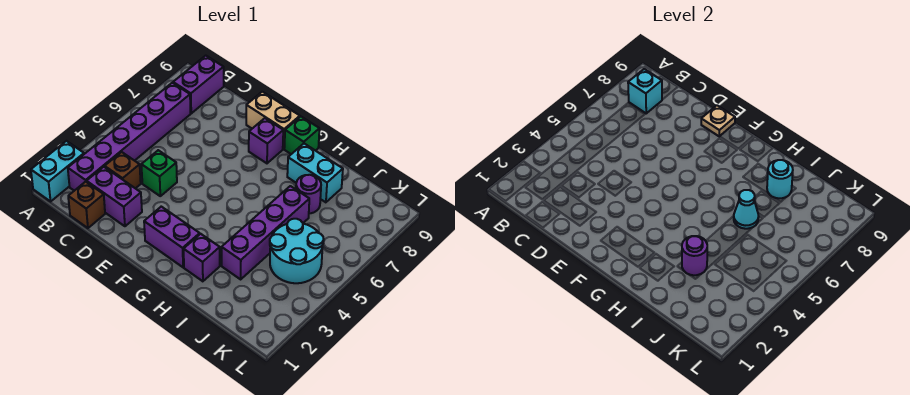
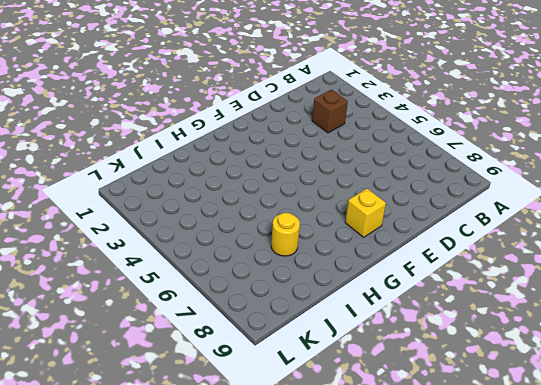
yellow 1x1 brick [345,188,386,237] -> purple 1x1 brick [249,118,283,163]
yellow 1x1 round brick [271,213,300,256] -> purple 1x1 round brick [296,175,321,214]
none -> cyan 1x2 brick [31,141,84,201]
none -> purple 1x6 brick [68,83,190,191]
none -> purple 1x2 brick [173,56,224,113]

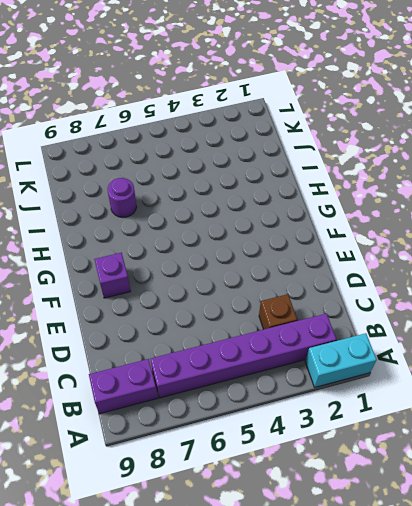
none -> brown 1x1 brick [68,182,105,228]
none -> purple 1x2 brick [87,167,142,226]
none -> green 1x1 brick [141,150,177,196]

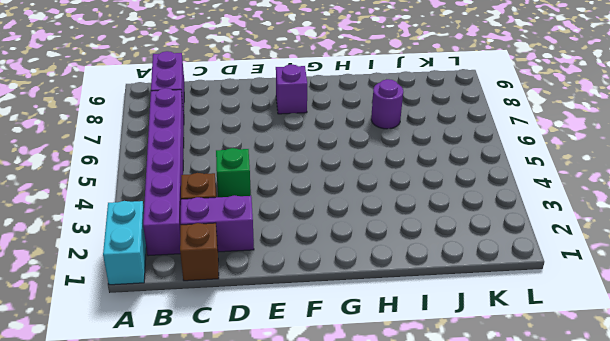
none -> tan 1x2 brick [246,92,300,149]
none -> purple 1x2 brick [144,207,200,267]
none -> green 1x1 brick [284,117,319,154]

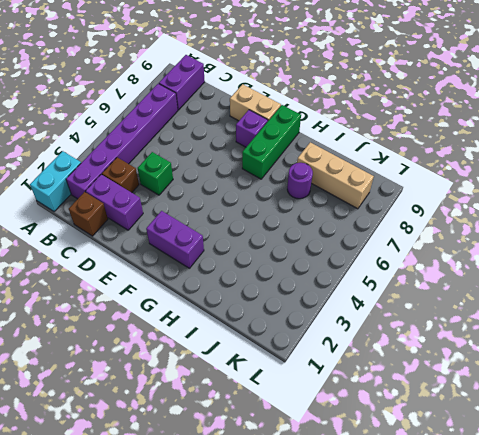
green 1x3 brick [242,105,301,179] -> green 1x1 brick [284,117,319,154]
tan 1x3 brick [297,142,374,209] -> cyan 1x2 brick [287,144,343,202]
none -> purple 1x1 brick [184,234,220,281]
none -> purple 1x4 brick [222,186,309,279]
none -> cyan 2x2 round brick [270,219,324,283]

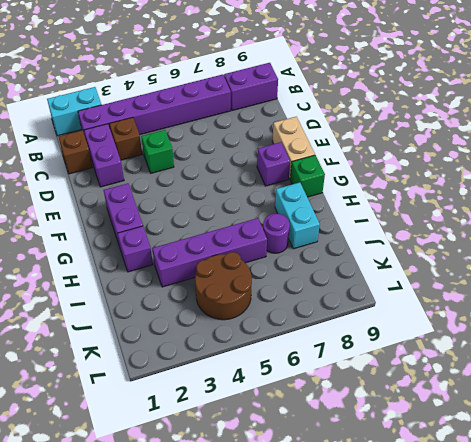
brown 2x2 round brick [195,252,252,320] -> cyan 2x2 round brick [270,219,324,283]
none -> cyan 1x1 brick [628,69,662,113]
none -> tan 1x1 plate [701,105,735,136]
none -> purple 1x1 round brick [682,236,707,275]

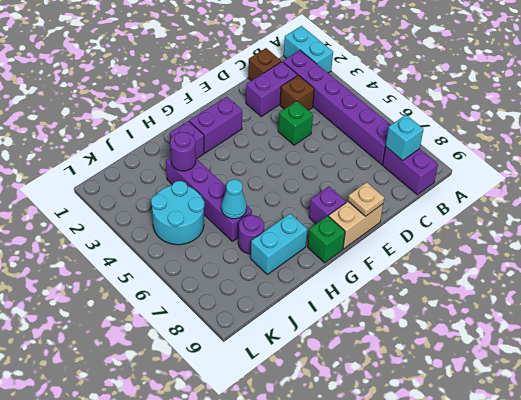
none -> cyan 1x1 round brick [767,160,793,198]

